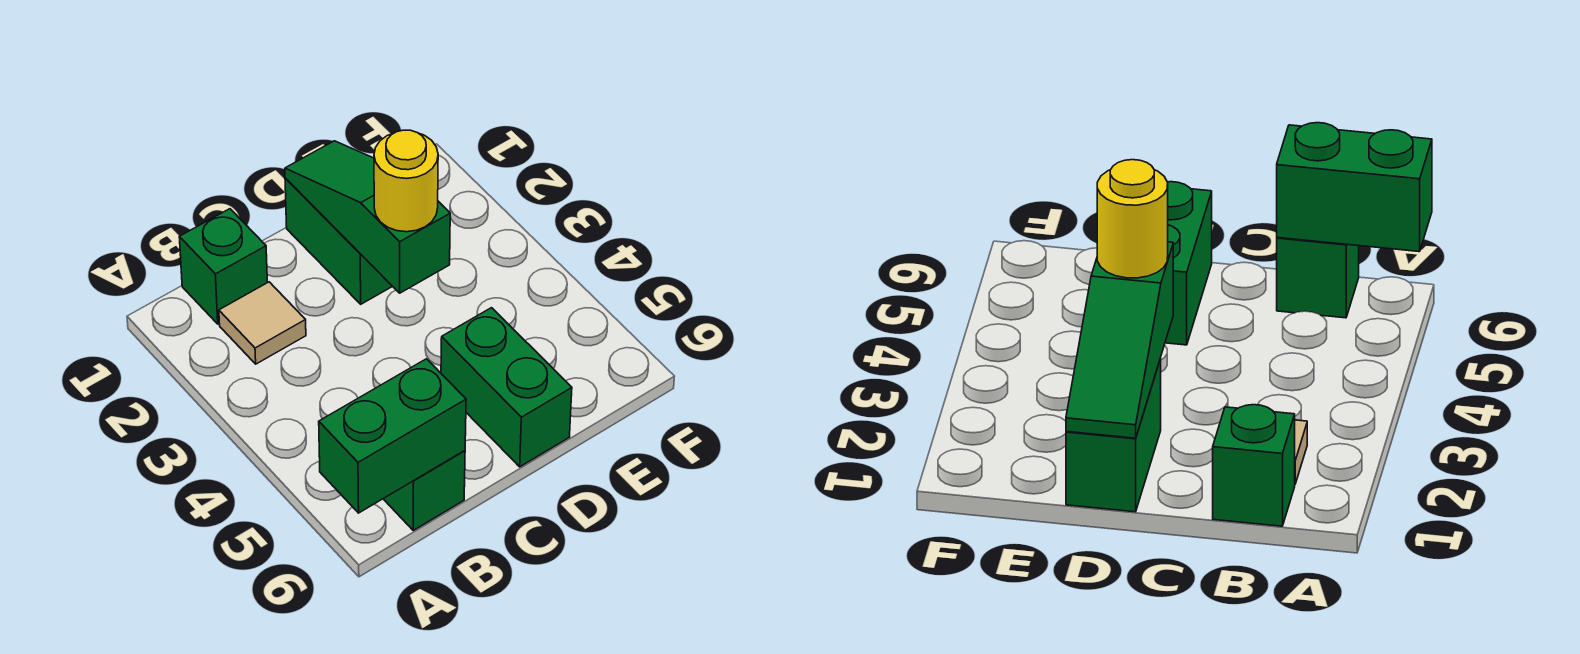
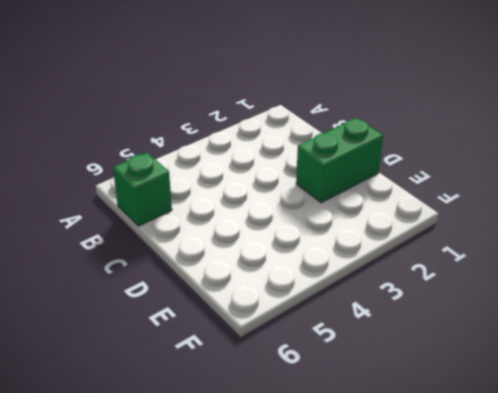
none -> green 1x1 brick [179,209,267,324]
none -> tan 1x1 tile [219,282,306,364]

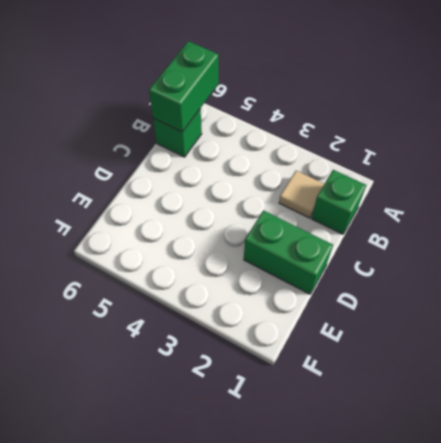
none -> green 1x2 brick [441,308,572,467]
none -> green 1x3 slope [285,141,450,293]

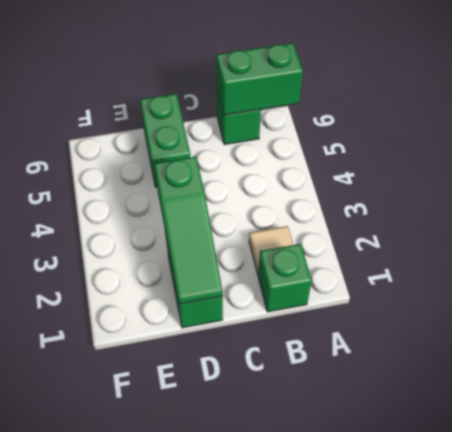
none -> yellow 1x1 round brick [374,130,438,232]

